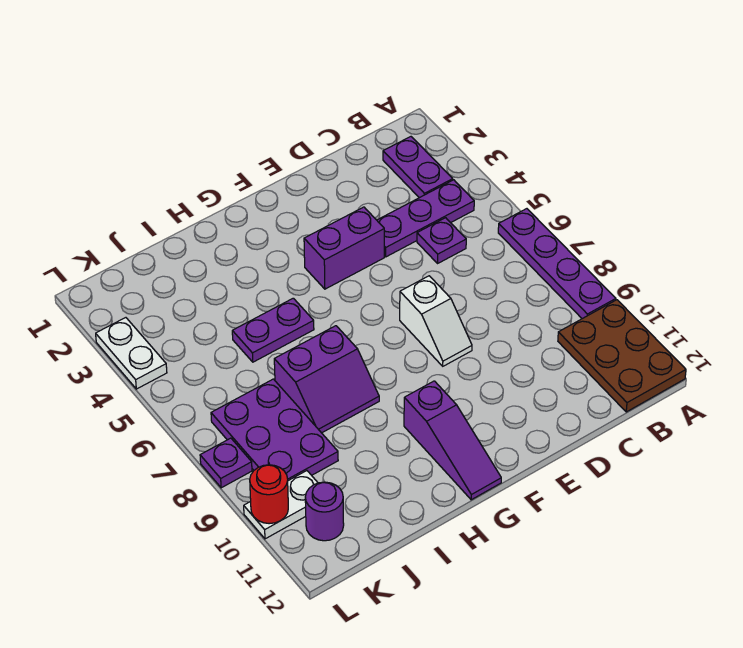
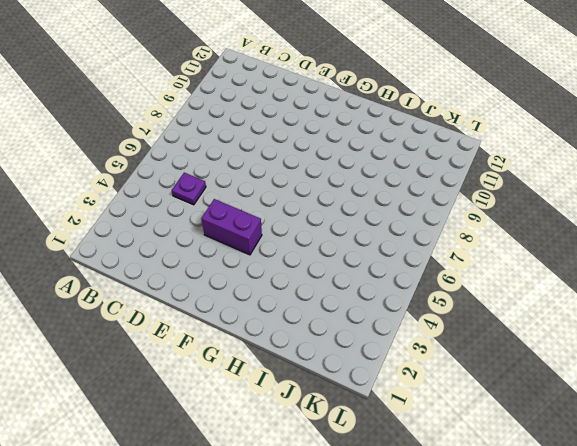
none -> purple 1x4 plate [498,209,616,319]
none -> brown 2x3 plate [558,300,686,412]
none -> purple 1x2 plate [383,137,453,198]

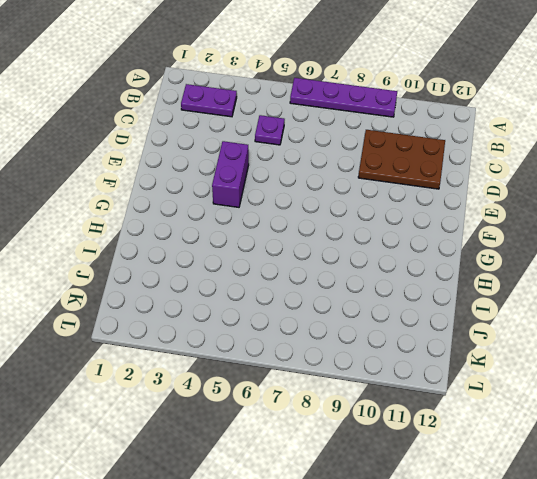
brown 2x3 plate [358,130,445,189] -> brown 2x3 plate moved to [558,300,686,412]
none -> purple 1x3 plate [377,180,474,257]
none -> white 1x2 slope [400,276,472,366]
none -> purple 1x3 slope [404,381,501,500]

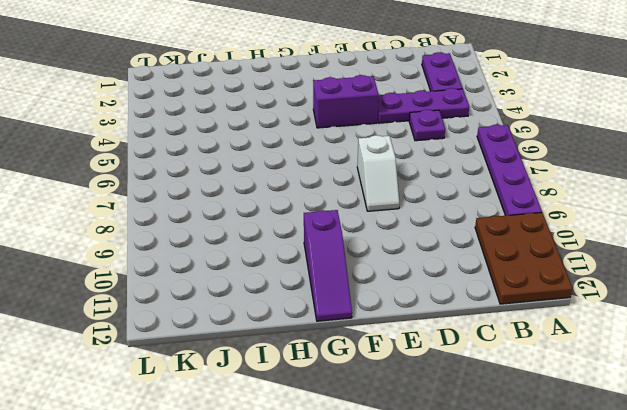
none -> purple 1x2 plate [232,298,314,362]
none -> purple 2x2 slope [274,326,379,433]
none -> purple 2x3 plate [211,379,338,481]

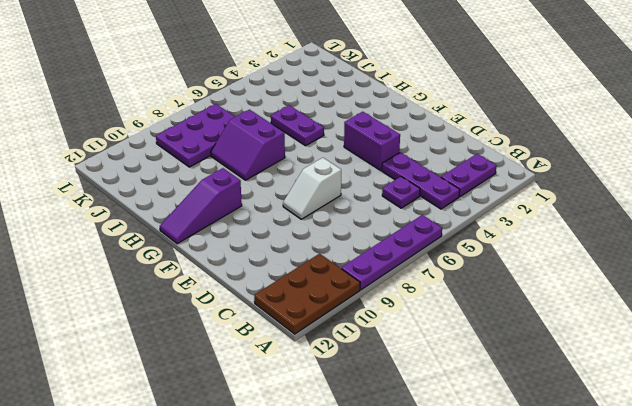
none -> white 1x2 plate [244,471,318,539]
none -> purple 1x1 round brick [305,482,344,541]
none -> white 1x2 plate [96,318,167,389]

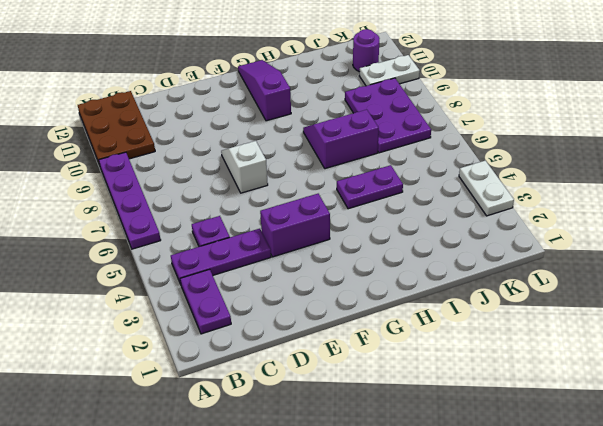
none -> purple 1x1 plate [200,438,252,488]
none -> red 1x1 round brick [250,465,288,524]

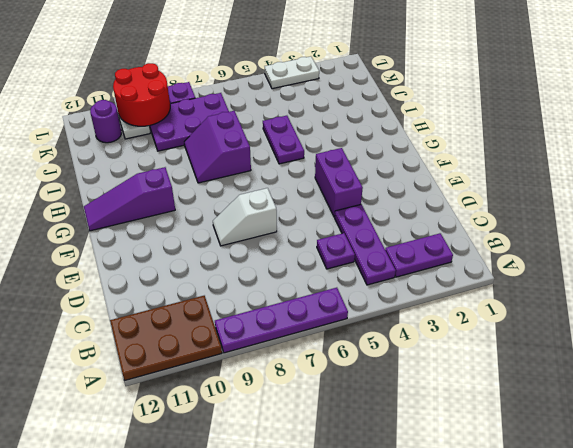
red 2x2 round brick [113,63,170,126] -> red 1x1 round brick [250,465,288,524]

